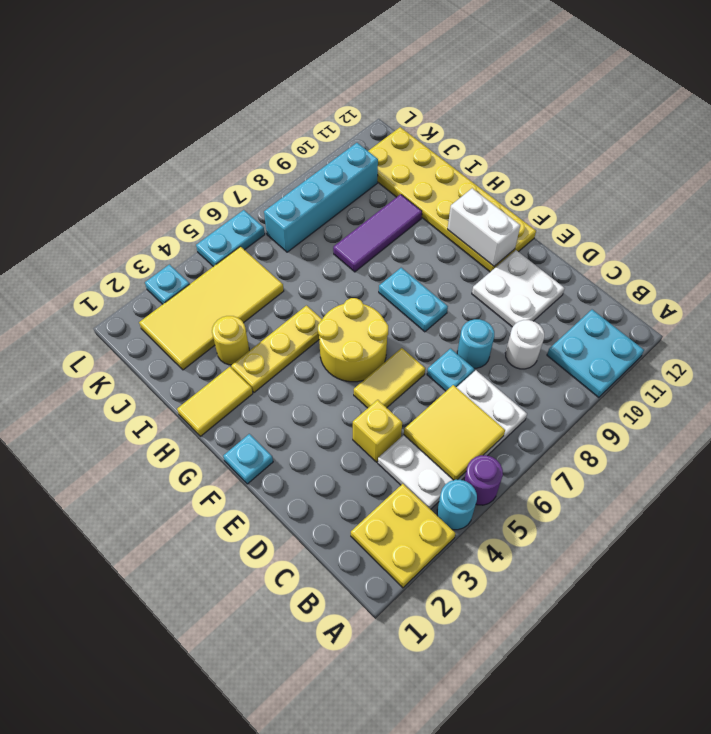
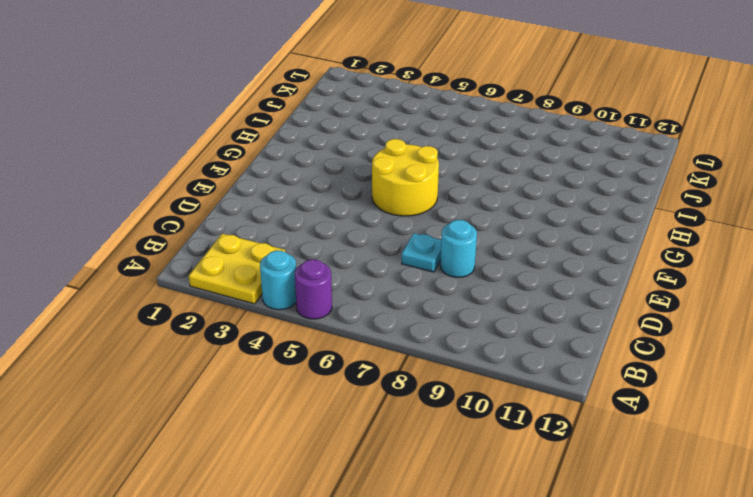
none -> cyan 2x2 plate [547,310,644,398]
none -> white 2x4 plate [378,370,527,509]
none -> white 1x1 round brick [505,320,544,369]

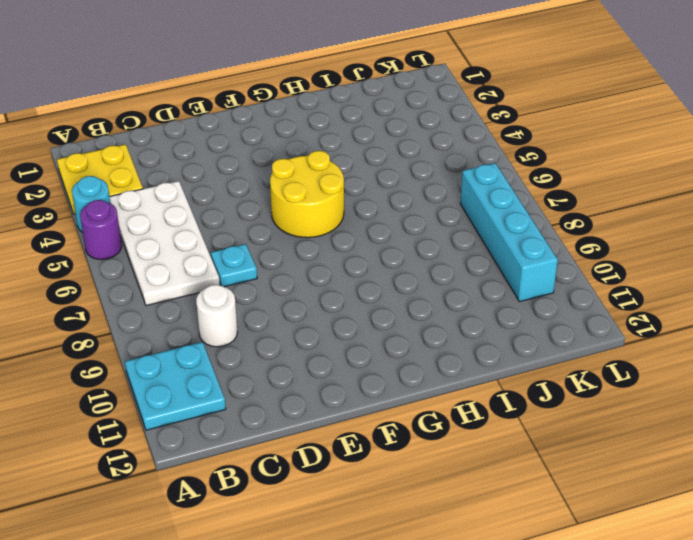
none -> yellow 1x1 brick [353,400,402,462]
none -> cyan 1x1 round brick [457,319,494,368]
none -> white 2x2 plate [472,250,565,327]

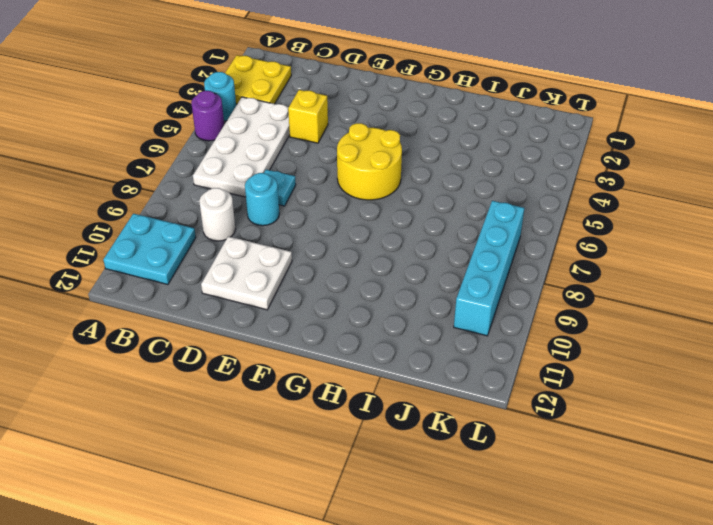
none -> yellow 1x2 tile [354,348,425,408]
none -> cyan 1x1 plate [223,434,273,484]
none -> cyan 1x2 plate [379,268,448,332]

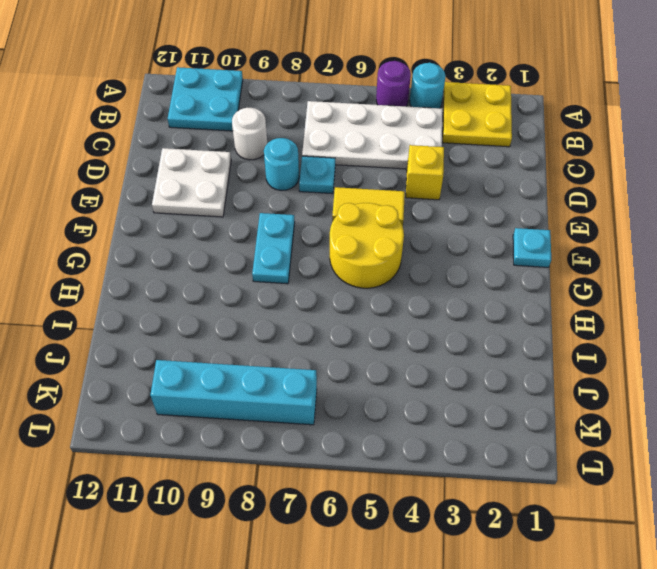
none -> yellow 2x6 plate [368,127,536,272]
none -> yellow 1x2 tile [177,367,253,436]
none -> yellow 1x3 plate [231,306,322,392]

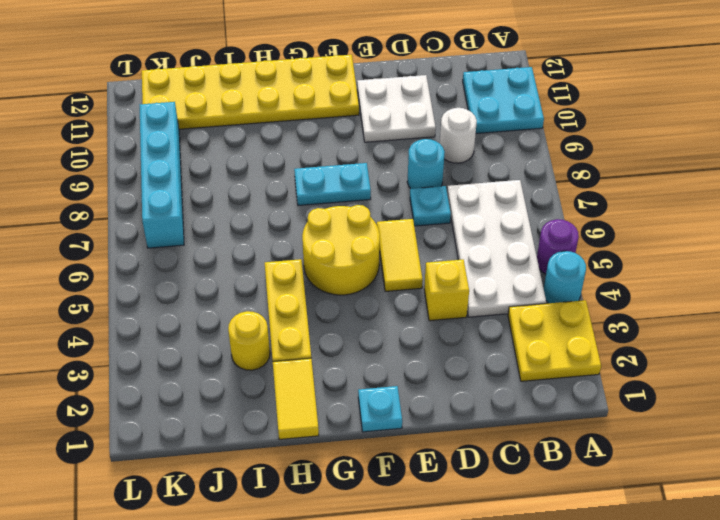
none -> purple 1x3 tile [333,194,422,272]
none -> yellow 2x4 tile [139,247,284,370]
none -> cyan 1x1 plate [145,264,189,304]

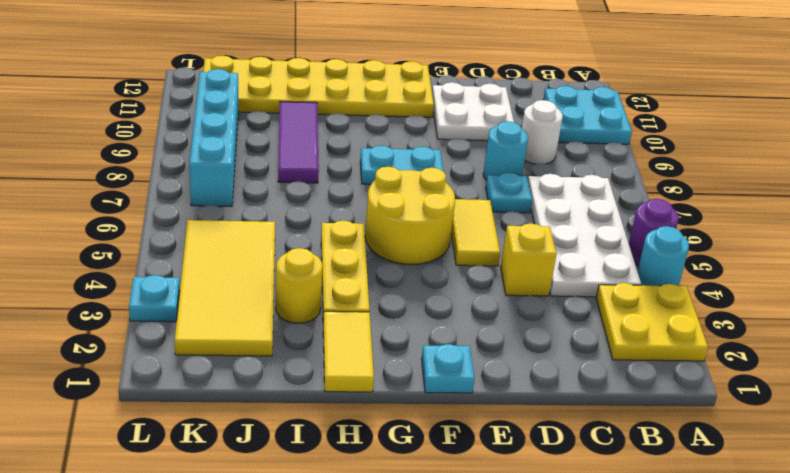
none -> cyan 1x2 plate [196,210,265,267]
none -> yellow 2x2 tile [404,385,505,480]
none -> white 1x2 brick [448,188,520,266]

